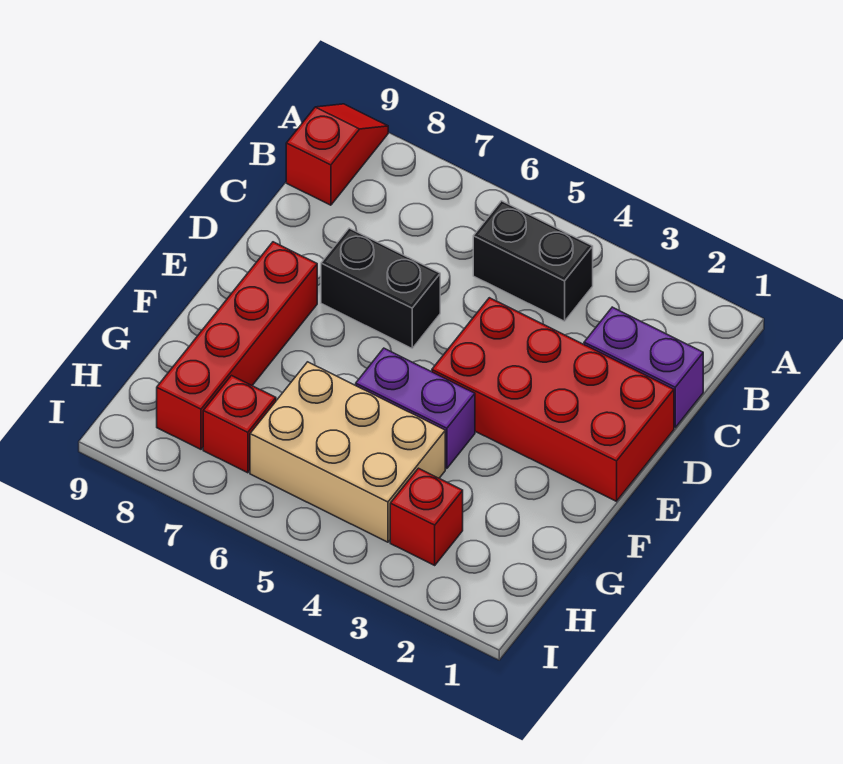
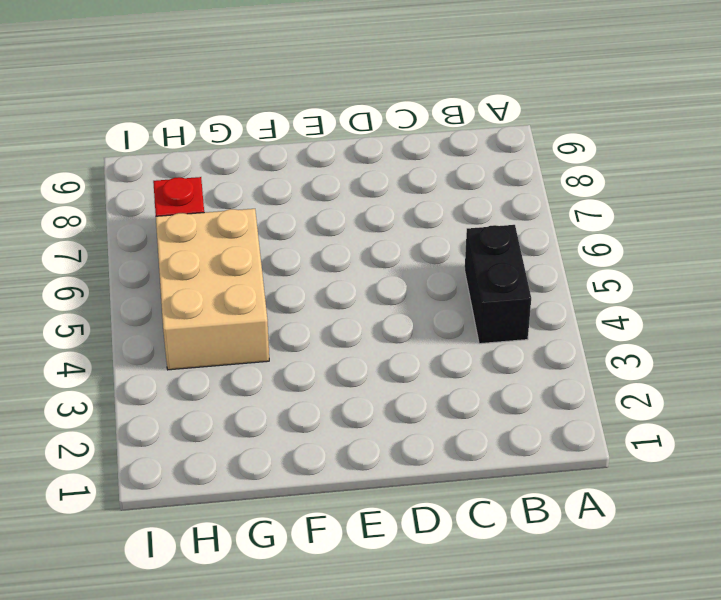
none -> red 1x2 slope [286,104,388,205]
none -> purple 1x2 brick [584,307,703,427]

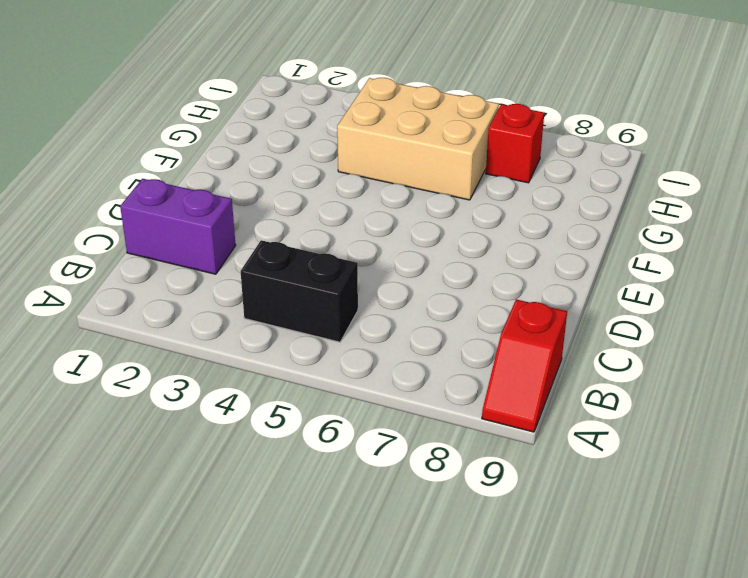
none -> red 2x4 brick [432,298,674,501]
none -> black 1x2 brick [321,228,440,348]

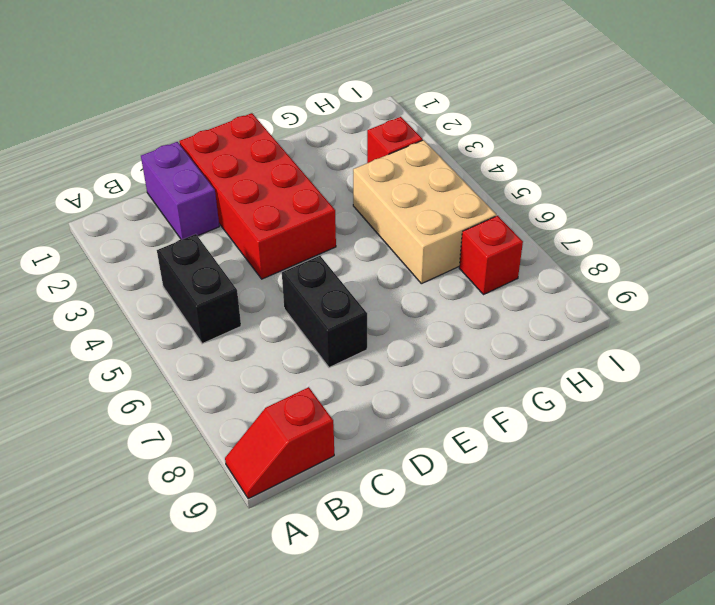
none -> red 1x4 brick [157,242,317,449]
none -> purple 1x2 brick [356,348,475,469]

